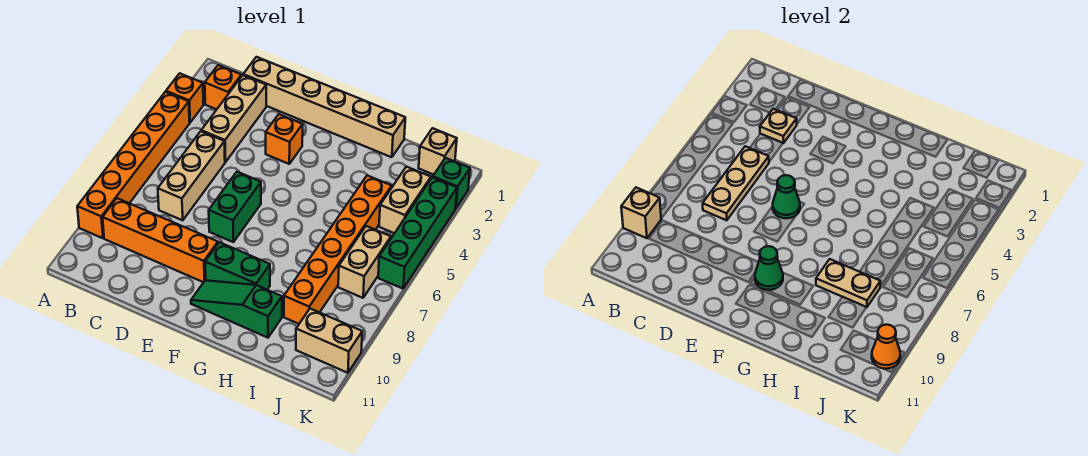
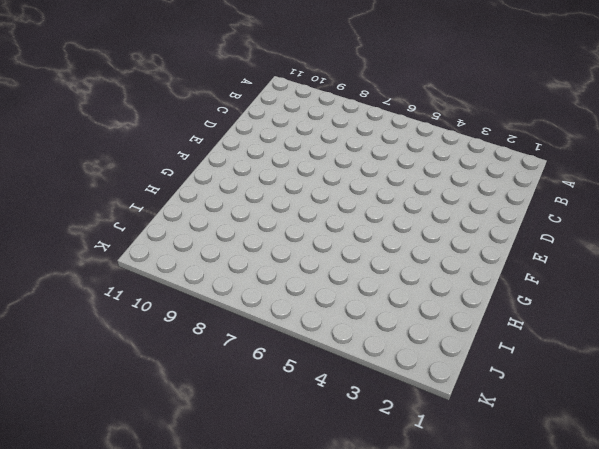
none -> orange 1x1 brick [166,73,204,122]
none -> orange 1x6 brick [77,92,190,238]
none -> orange 1x1 brick [205,65,241,109]

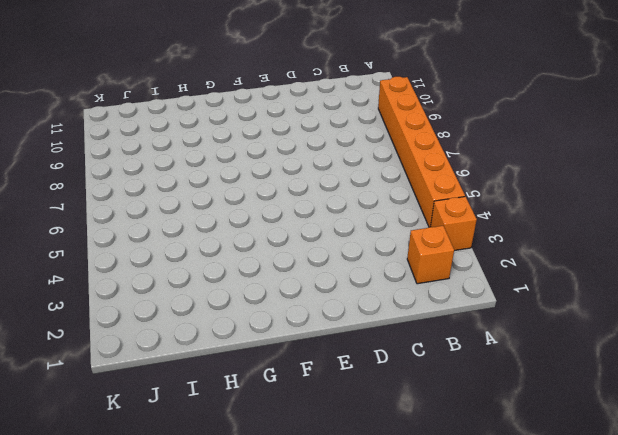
none -> orange 1x4 brick [103,198,218,282]
none -> tan 1x6 brick [243,57,405,157]
none -> tan 1x3 brick [201,75,266,162]

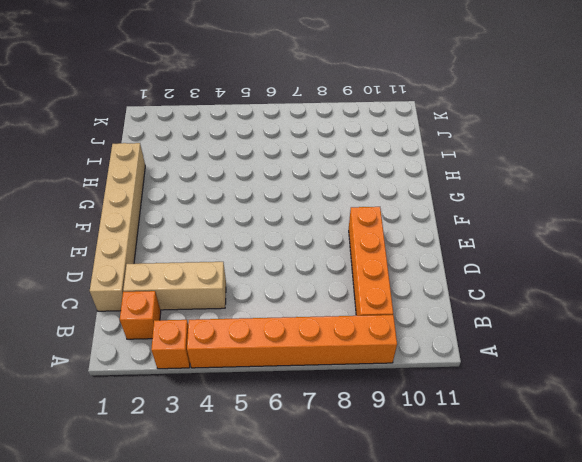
none -> tan 1x3 brick [158,131,225,220]
none -> orange 1x1 brick [266,114,303,164]
none -> green 1x2 brick [209,172,261,242]

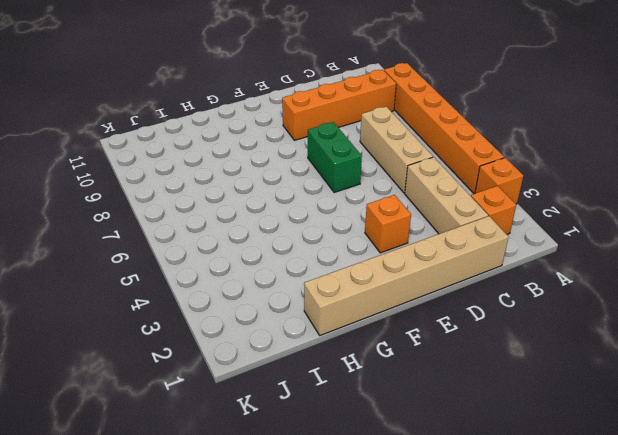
none -> green 1x2 brick [205,242,270,290]
none -> green 1x3 slope [191,280,282,338]
none -> orange 1x6 brick [284,175,392,324]

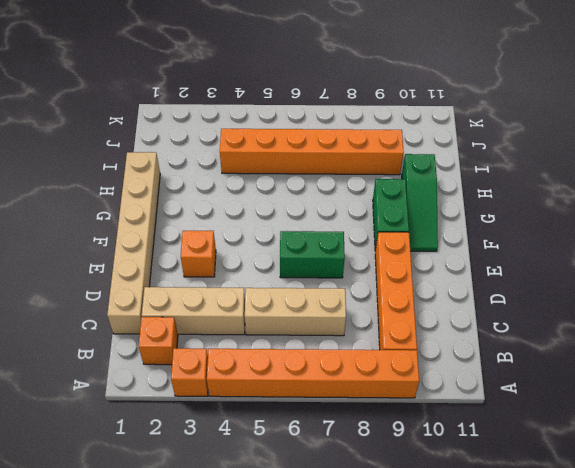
none -> tan 1x1 brick [419,128,457,175]
none -> tan 1x2 brick [379,167,431,233]
none -> tan 1x2 brick [338,226,391,298]

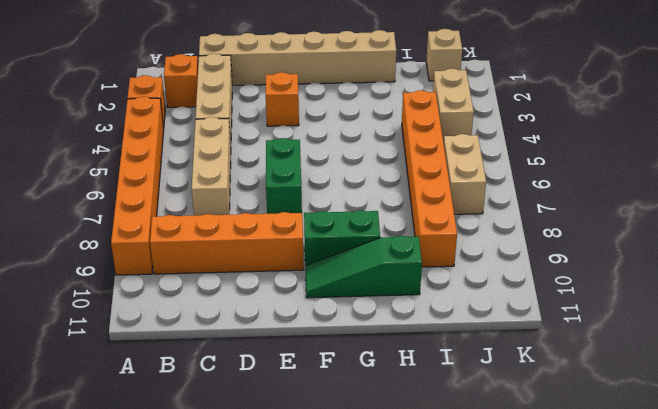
none -> tan 1x2 brick [296,309,362,373]
none -> green 1x1 brick [433,158,470,208]
none -> green 1x4 brick [378,177,457,289]

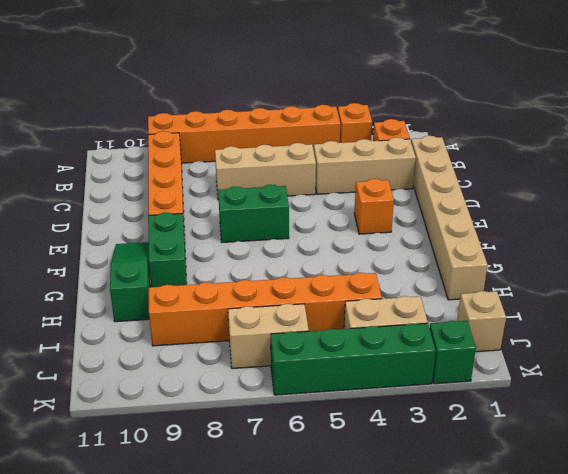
none -> tan 1x2 brick [296,309,362,373]
none -> tan 1x1 brick [621,188,661,238]
none -> tan 1x1 plate [760,109,797,143]

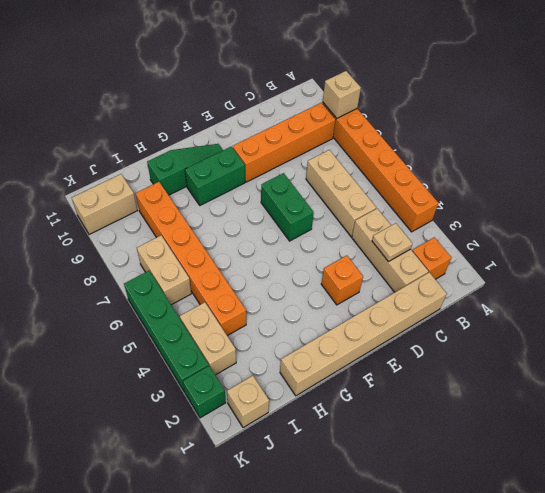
none -> orange 1x1 brick [166,73,204,122]
none -> tan 1x3 plate [703,146,769,220]
none -> green 1x1 cone [773,175,800,218]

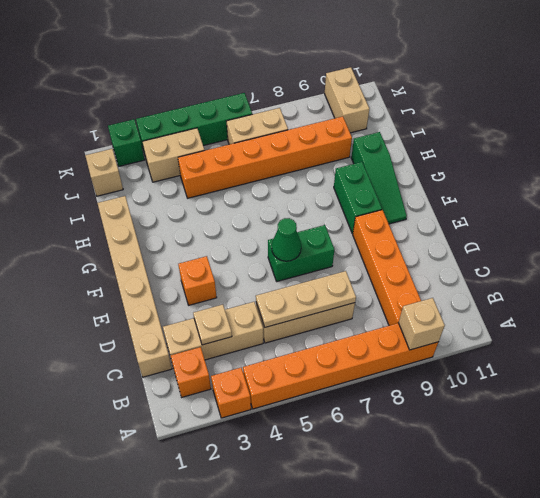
none -> green 1x1 cone [755,246,783,290]
none -> tan 1x2 plate [816,259,880,307]
none -> orange 1x1 cone [872,325,900,369]

